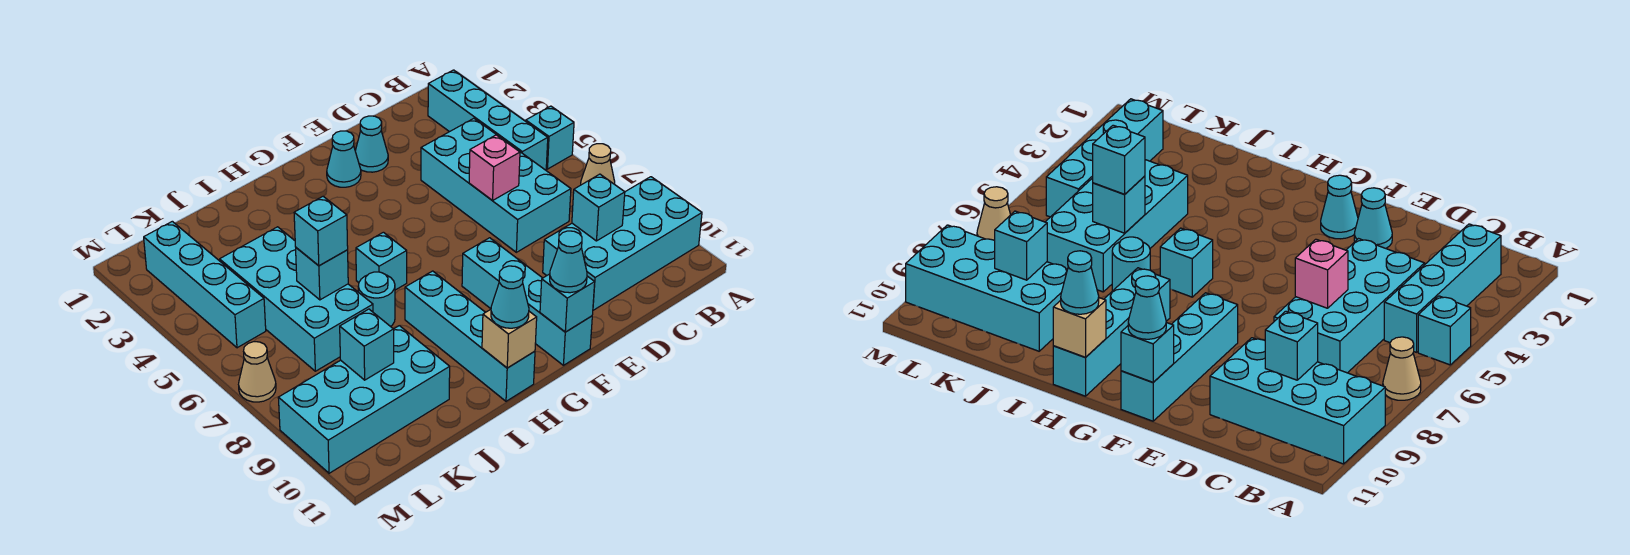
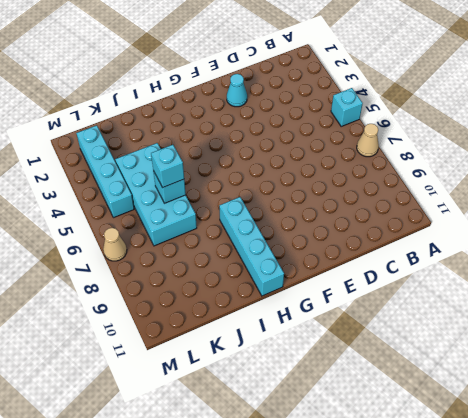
none -> cyan 2x4 brick [543,177,702,310]
none -> cyan 1x4 brick [428,70,548,170]
none -> cyan 2x4 brick [421,118,571,252]

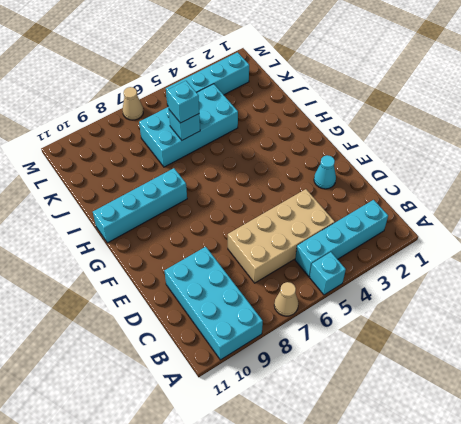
tan 2x4 brick [228,189,335,283] -> cyan 2x4 brick [421,118,571,252]
none -> cyan 1x1 cone [327,131,361,187]
none -> cyan 1x4 brick [462,238,592,365]
none -> cyan 1x1 brick [356,232,407,290]

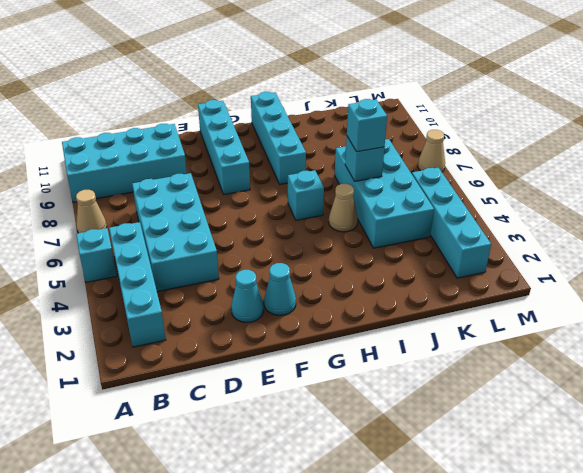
tan 1x1 cone [329,184,358,232] -> none
none -> cyan 1x1 round brick [358,272,395,327]
none -> cyan 2x4 brick [278,326,450,473]
none -> cyan 1x1 brick [572,174,625,241]

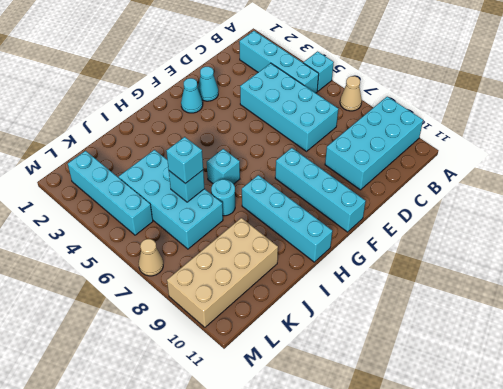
tan 2x4 brick [167,218,278,327] -> cyan 2x4 brick [278,326,450,473]
none -> cyan 1x1 brick [572,174,625,241]
none -> pink 1x1 brick [469,135,520,201]
none -> cyan 1x1 brick [540,274,595,332]

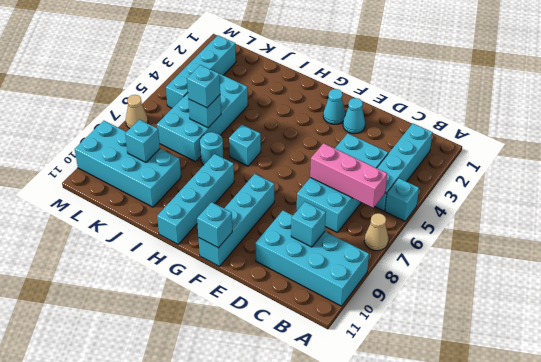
pink 1x3 brick [310,143,387,208] -> pink 1x1 brick [469,135,520,201]
none -> tan 1x1 brick [482,310,537,368]
none -> cyan 1x1 cone [550,231,587,293]
none -> cyan 1x1 cone [491,266,529,328]

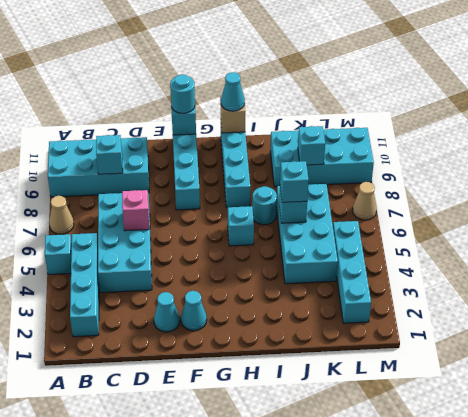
cyan 1x1 round brick [170,74,195,113] -> cyan 1x1 cone [550,231,587,293]

